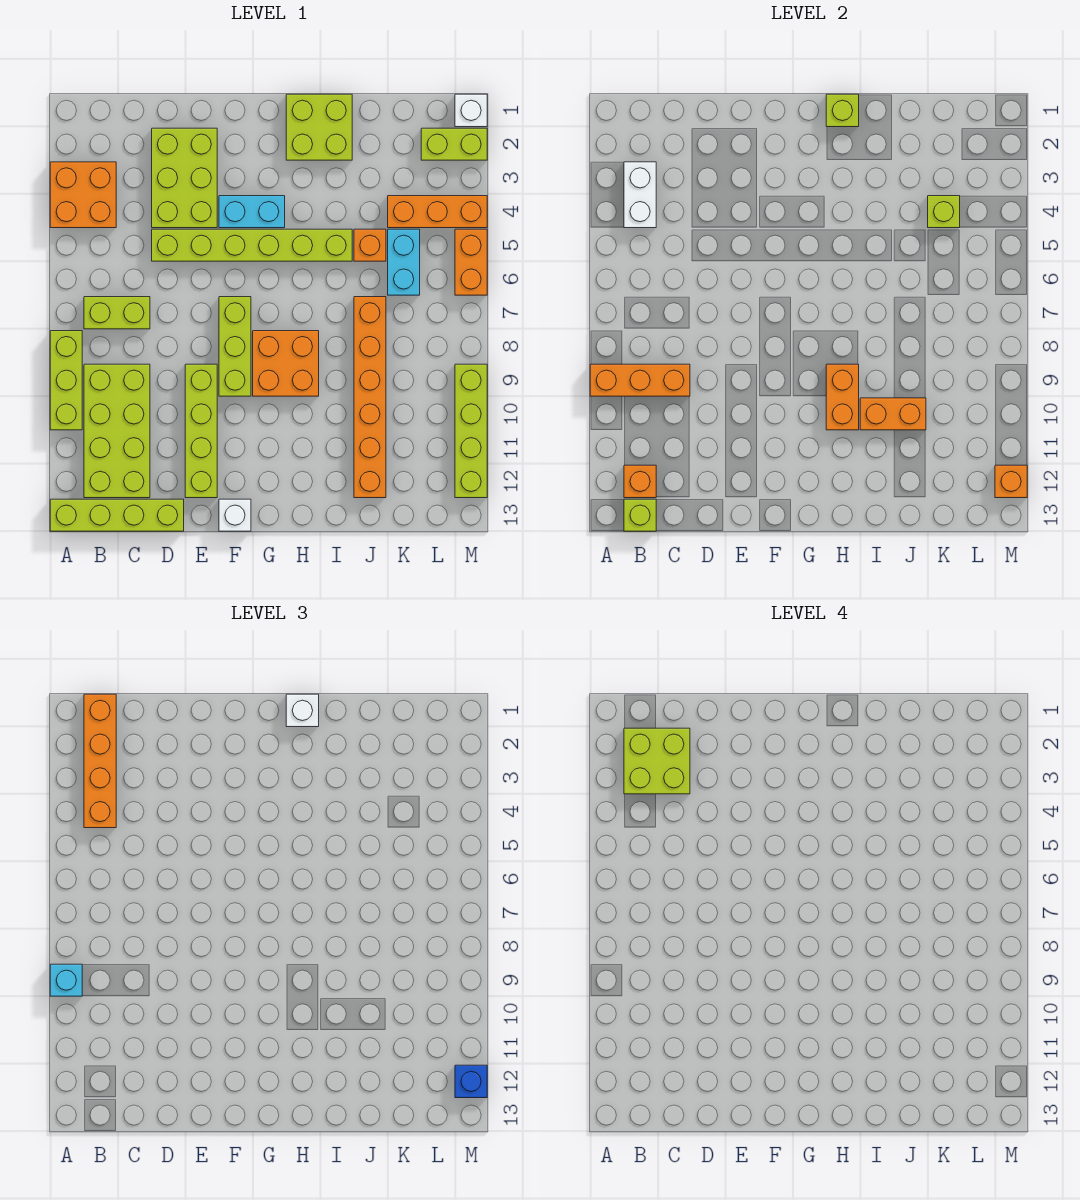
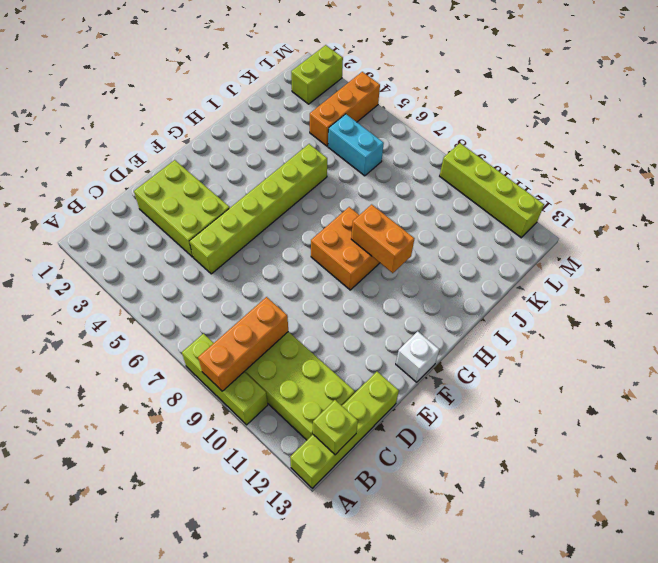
none -> orange 2x2 brick [50,162,116,228]
none -> lime 1x2 brick [84,297,150,329]
none -> lime 1x4 brick [185,364,217,498]
none -> cyan 1x2 brick [219,196,285,228]

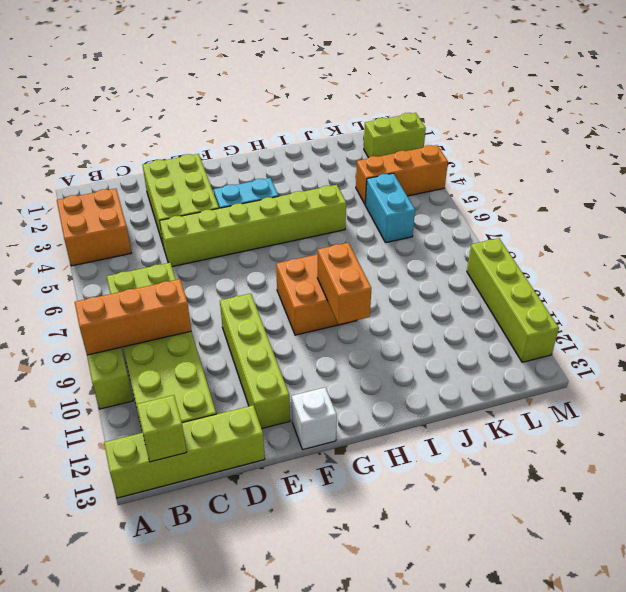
none -> lime 1x3 brick [219,297,251,396]
none -> lime 2x2 brick [286,94,352,160]
none -> orange 1x1 brick [354,229,386,261]
none -> orange 1x6 brick [354,297,386,498]

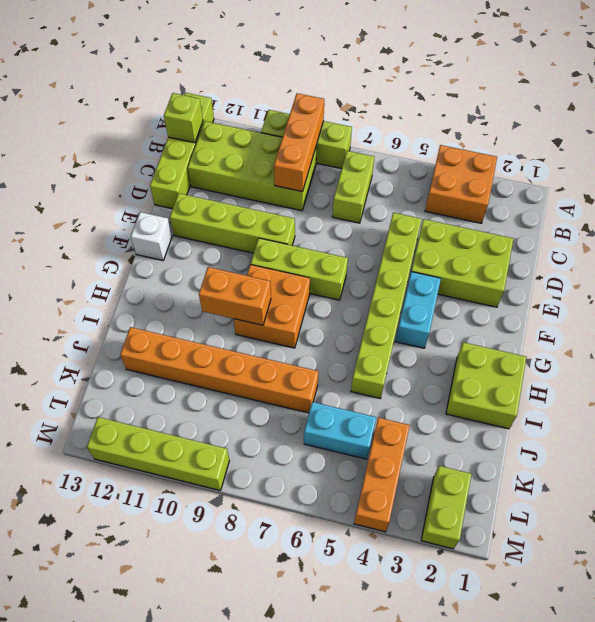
none -> orange 1x1 brick [354,229,386,261]
none -> white 1x1 brick [455,94,487,127]
none -> orange 1x2 brick [455,229,487,295]
none -> white 1x2 brick [624,162,656,228]

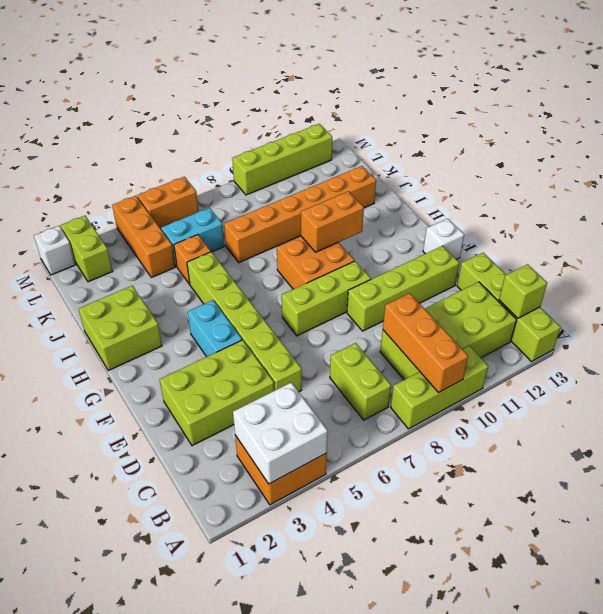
white 2x2 brick [233,383,328,484] -> white 1x2 brick [624,162,656,228]
none -> orange 1x1 brick [624,465,656,498]
none -> lime 1x1 brick [826,94,859,127]
none -> orange 1x2 brick [860,398,926,430]
none -> lime 1x1 brick [928,196,960,228]

